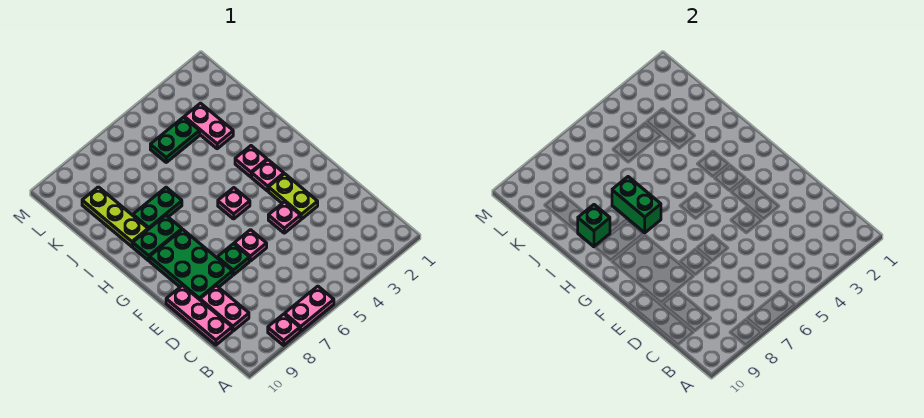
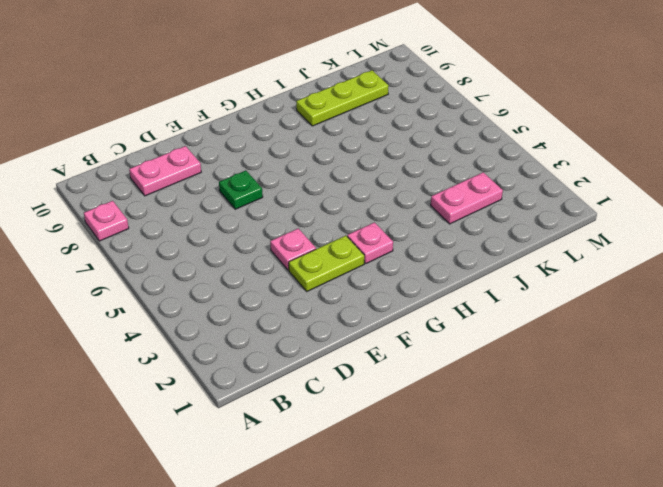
none -> pink 1x2 plate [285,286,334,331]
none -> pink 1x3 plate [166,285,232,345]
none -> pink 1x1 plate [234,230,267,261]

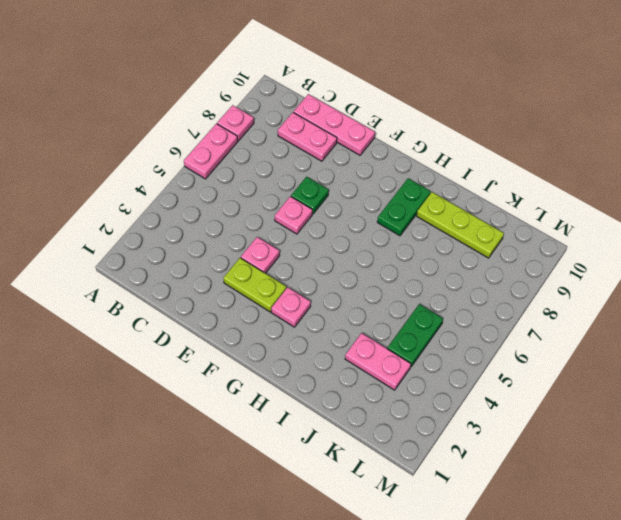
none -> green 2x3 plate [150,229,232,300]
none -> pink 1x1 plate [218,188,250,219]
none -> pink 1x1 plate [235,146,267,177]

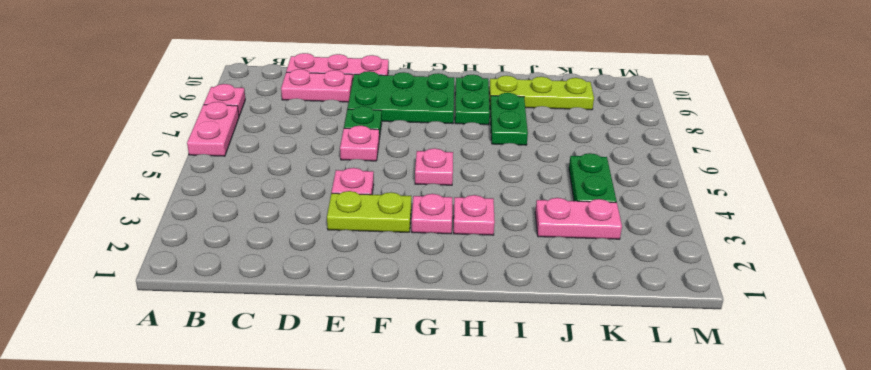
none -> green 1x2 brick [612,177,661,233]
none -> green 1x1 brick [578,205,610,247]

